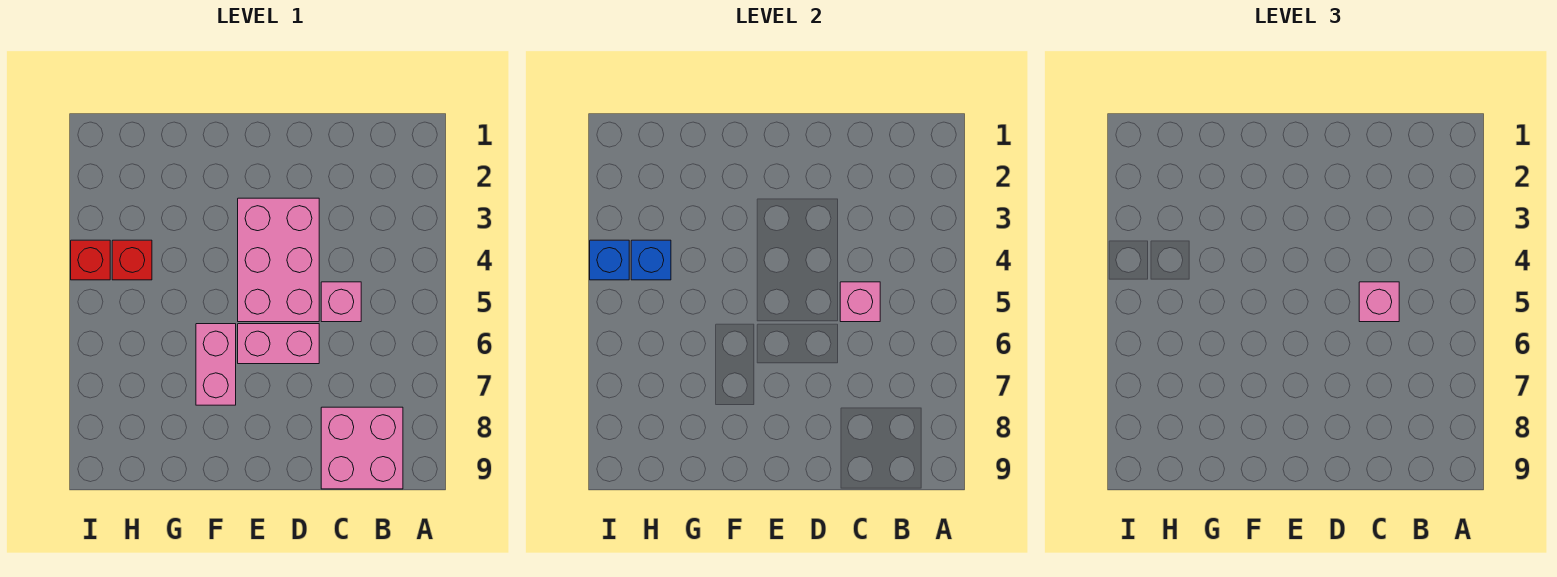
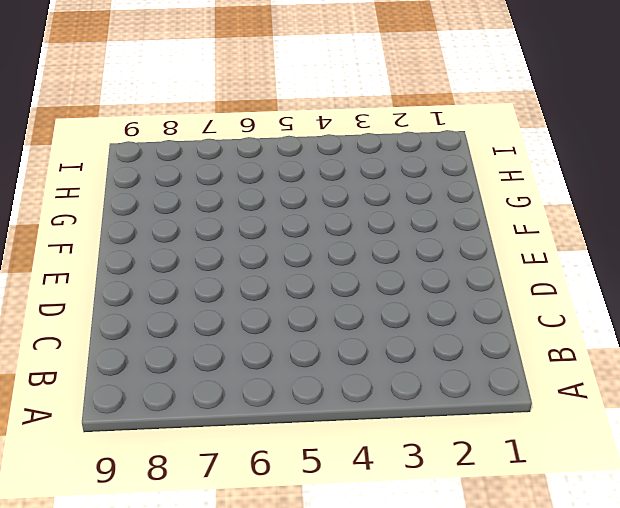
none -> pink 2x2 brick [321,407,403,489]
none -> pink 1x1 brick [321,282,361,322]

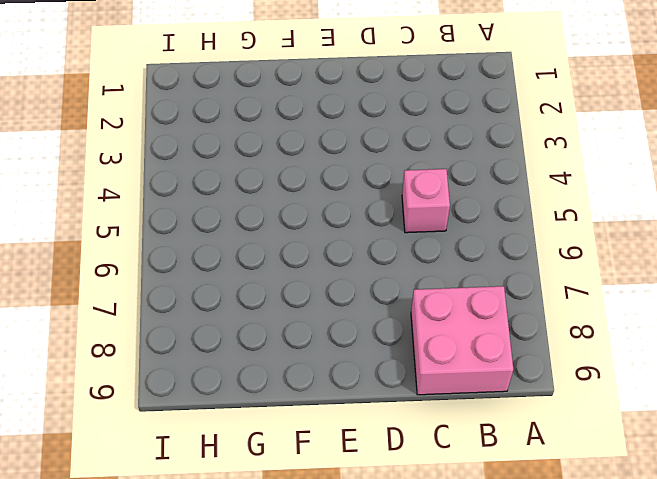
none -> pink 2x3 brick [238,198,319,322]
none -> pink 1x2 brick [238,324,319,364]

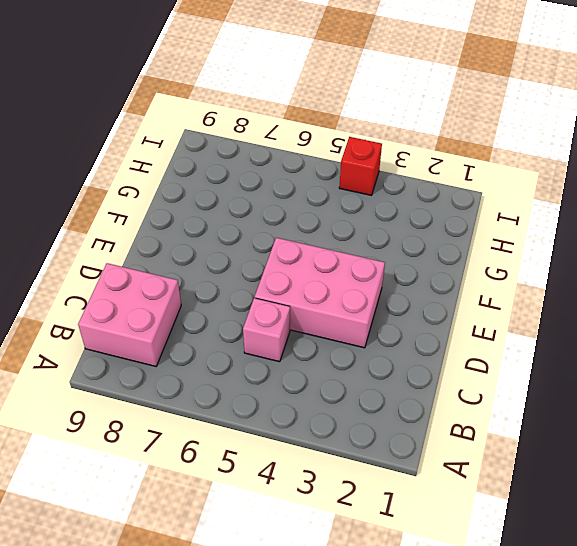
none -> pink 1x2 brick [238,324,319,364]
none -> pink 1x2 brick [196,324,236,405]

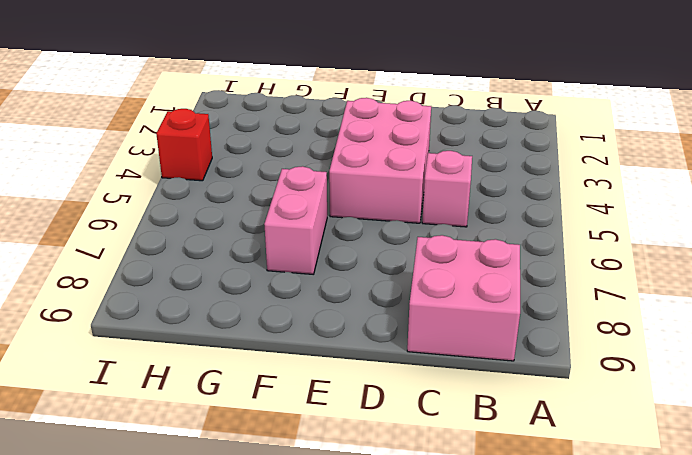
none -> pink 1x2 brick [238,324,319,364]
none -> red 1x1 brick [112,240,152,280]

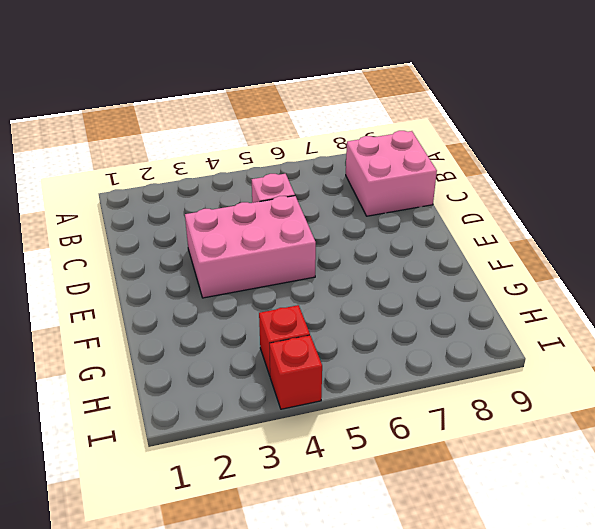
none -> pink 1x2 brick [238,324,319,364]
none -> pink 1x2 brick [196,324,236,405]

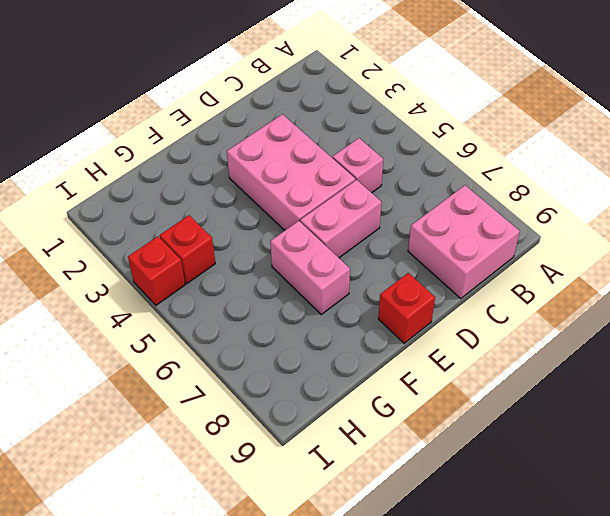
red 1x1 brick [378,273,435,343] -> none
none -> pink 1x1 brick [840,282,880,322]
none -> blue 1x1 brick [631,240,671,280]

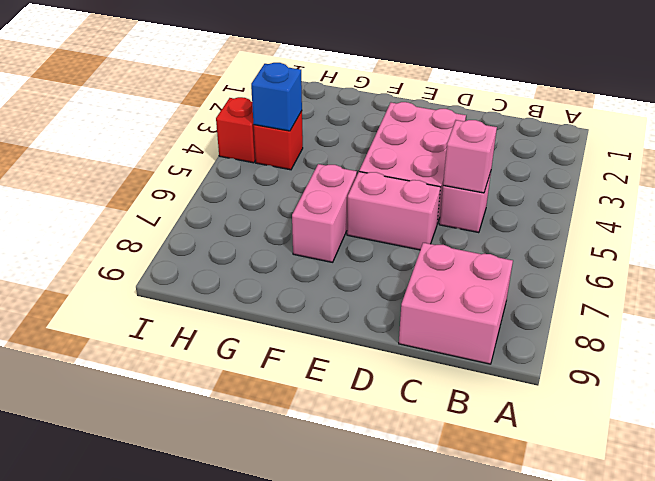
none -> blue 1x1 brick [590,240,629,280]
none -> pink 1x1 brick [1359,282,1399,322]

